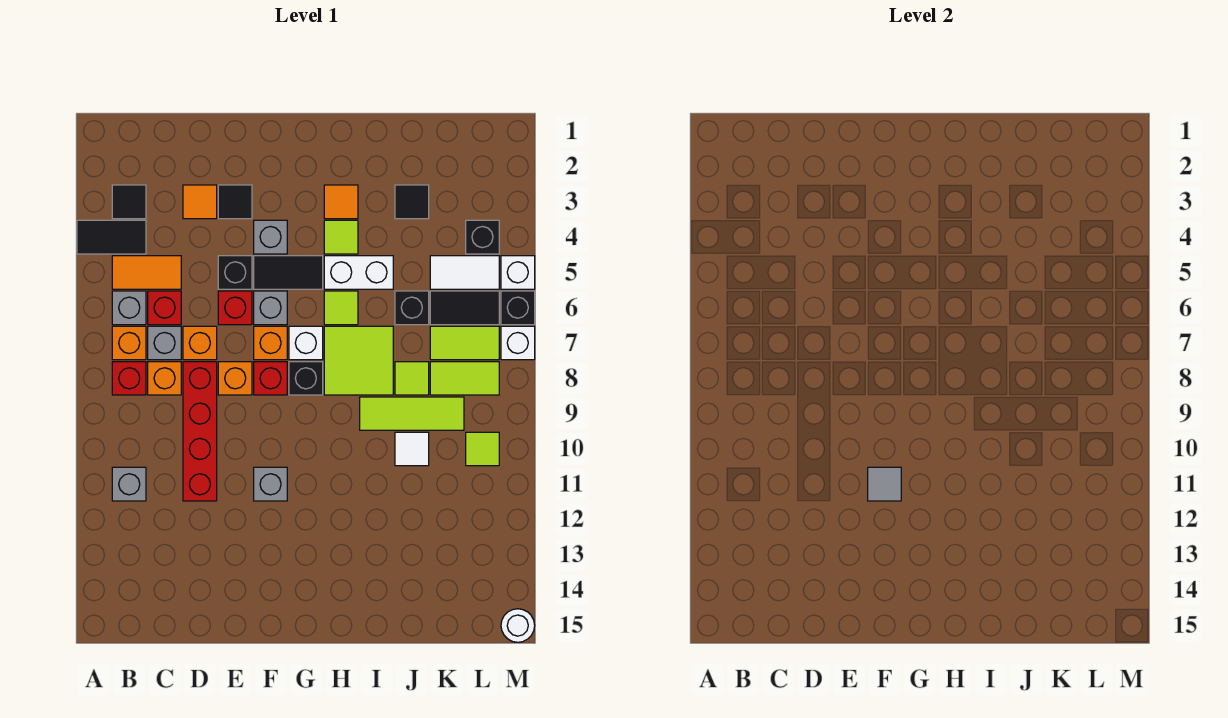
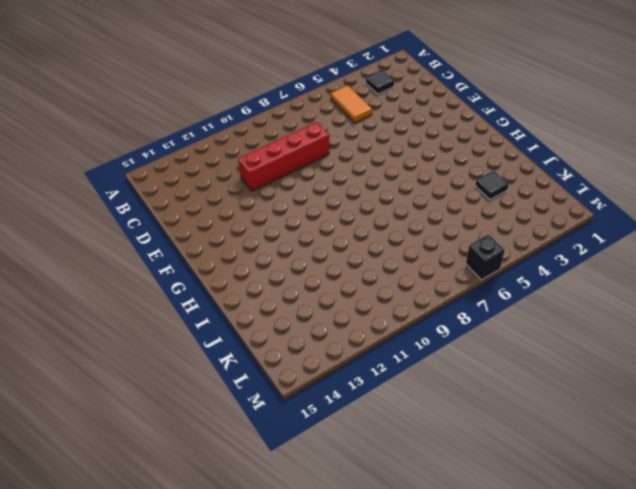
none -> black 1x2 tile [77,220,146,254]
none -> grey 1x1 brick [112,291,146,325]
none -> orange 1x1 brick [112,326,146,360]
none -> red 1x1 brick [112,362,146,395]

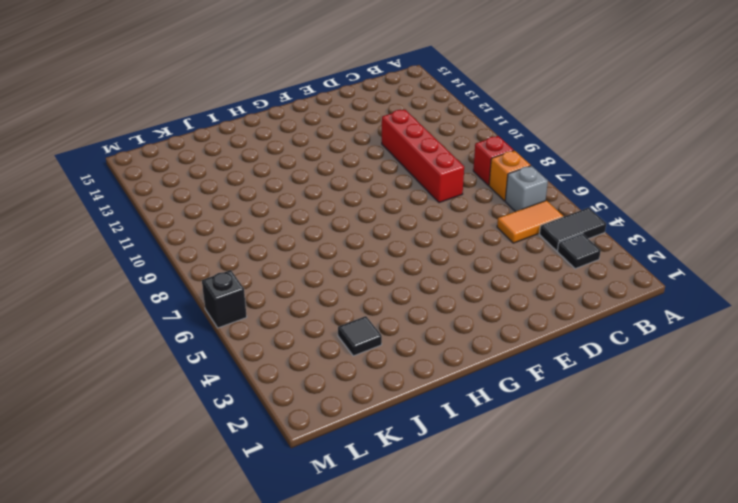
none -> grey 1x1 brick [112,467,146,501]
none -> red 1x1 brick [148,291,181,325]
none -> grey 1x1 brick [148,326,181,360]
none -> orange 1x1 brick [148,362,181,395]

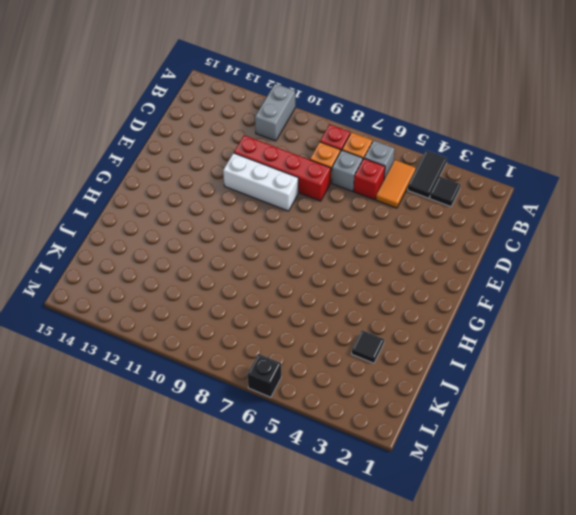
grey 1x2 brick [255,84,295,141] -> grey 1x1 brick [112,467,146,501]
white 1x3 brick [223,153,298,211] -> none
none -> orange 1x1 tile [183,185,217,219]
none -> orange 1x1 brick [183,326,217,360]
none -> black 1x1 tile [218,185,252,219]
none -> black 1x1 brick [218,256,252,289]

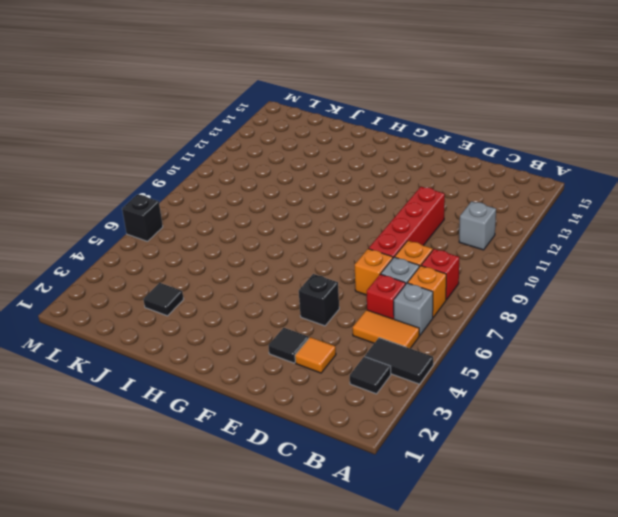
none -> red 1x1 brick [218,291,252,325]
none -> orange 1x1 brick [218,362,252,395]
none -> grey 1x1 brick [254,220,287,254]
none -> black 1x2 tile [254,256,323,289]

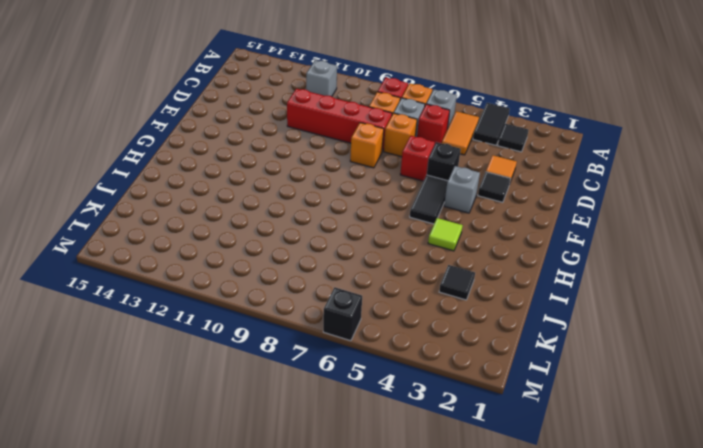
none -> grey 1x1 brick [254,291,287,325]
none -> orange 1x1 brick [254,326,287,360]
none -> red 1x1 brick [254,362,287,395]
none -> grey 1x1 brick [254,467,287,501]

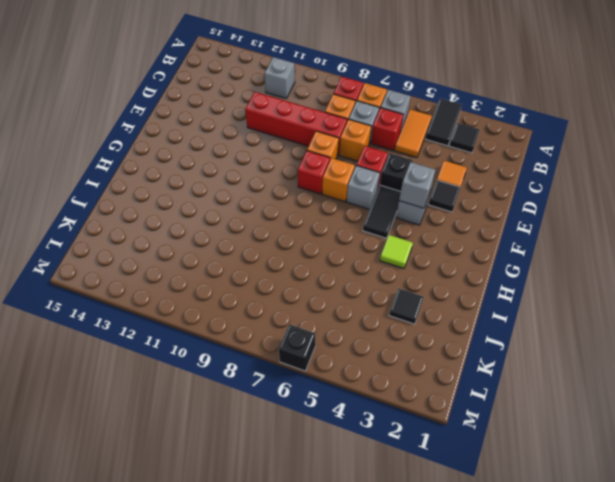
grey 1x1 brick [399,162,435,208] -> grey 1x1 brick moved to [254,467,287,501]
none -> white 1x1 brick [289,326,323,360]
none -> black 1x1 brick [289,362,323,395]
none -> orange 1x1 tile [324,185,358,219]
none -> white 1x2 brick [324,256,393,289]

